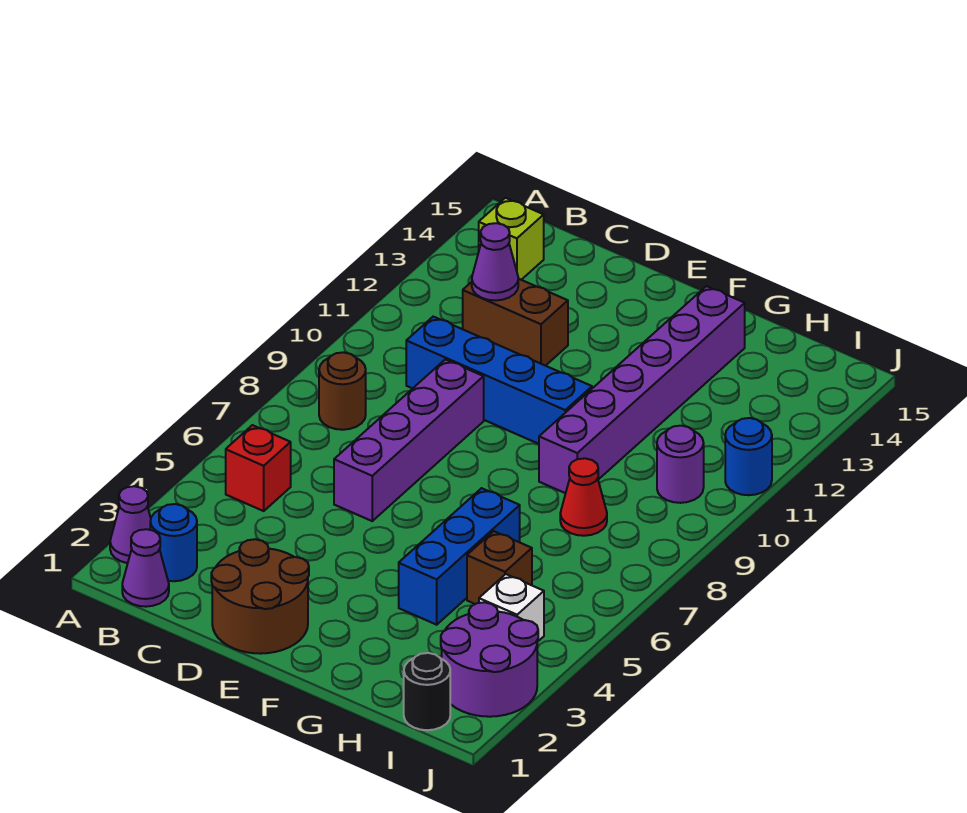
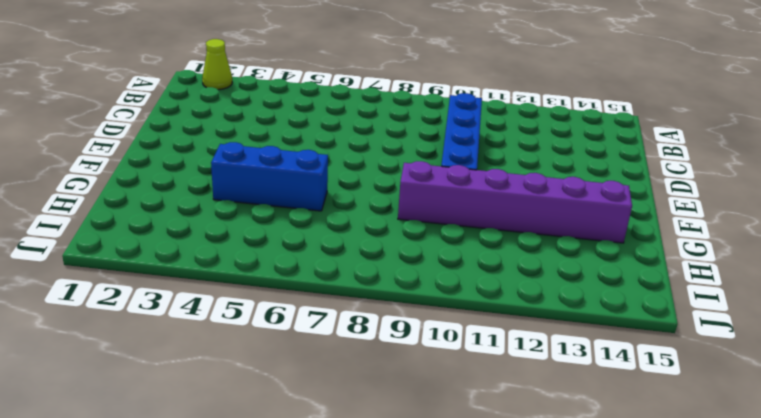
lime 1x1 cone [202,39,232,90] -> purple 1x1 cone [110,486,151,563]
none -> purple 1x1 cone [122,529,169,607]
none -> blue 1x1 round brick [150,504,197,581]
none -> red 1x1 brick [226,425,291,511]

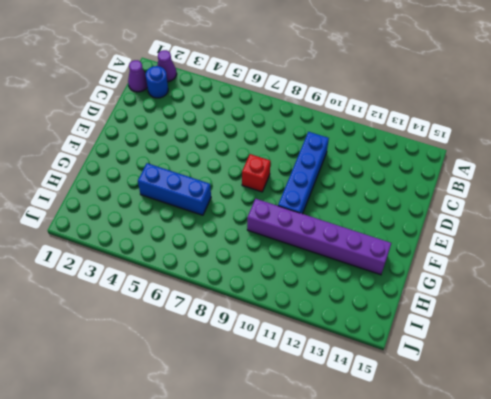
red 1x1 brick [242,154,270,192] -> red 1x1 brick moved to [226,425,291,511]
none -> brown 1x1 round brick [319,352,366,430]
none -> lime 1x1 brick [479,198,544,280]
none -> brown 1x2 brick [463,279,568,366]

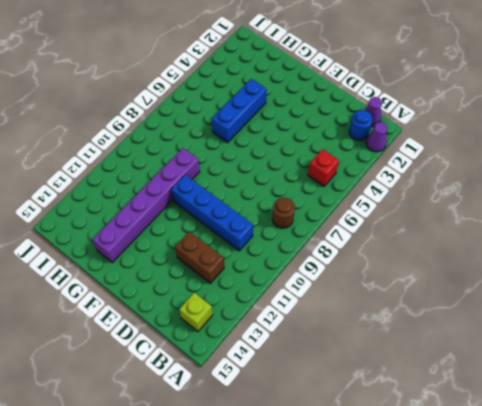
none -> brown 2x2 round brick [211,539,309,654]
none -> purple 1x4 brick [334,359,484,521]
none -> brown 1x1 brick [467,531,532,604]

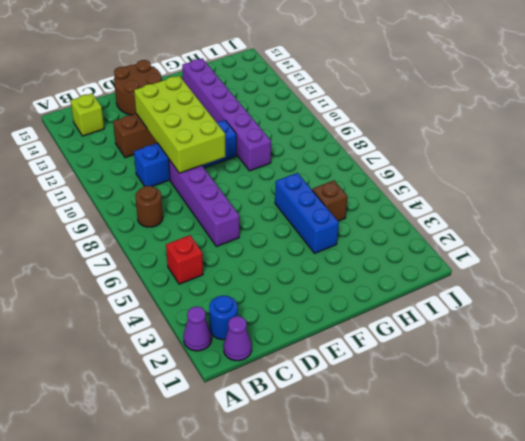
lime 2x4 brick [134,76,226,173] -> none
brown 2x2 round brick [114,60,162,115] -> brown 2x2 round brick moved to [211,539,309,654]
none -> red 1x1 cone [560,458,607,536]
none -> black 1x1 round brick [404,653,450,730]
none -> purple 2x2 round brick [441,602,538,717]

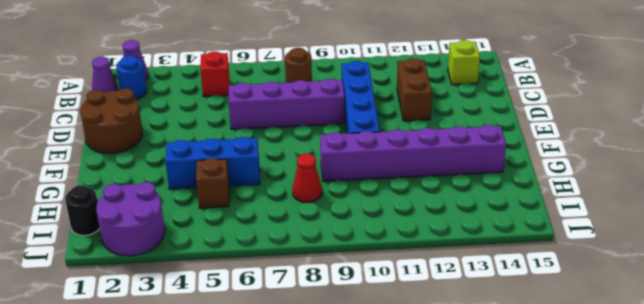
none -> white 1x1 brick [479,574,544,642]
none -> purple 1x1 round brick [657,426,704,503]
none -> blue 1x1 round brick [725,418,772,495]

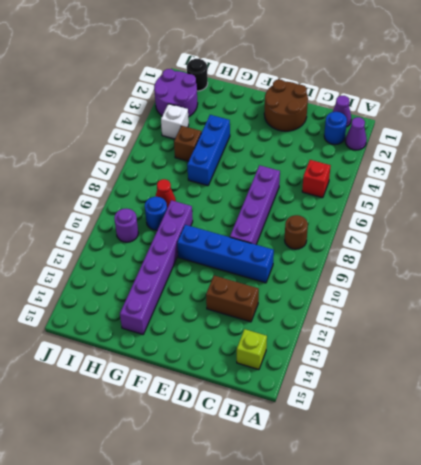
blue 1x1 round brick [145,197,167,230] -> blue 1x1 round brick moved to [725,418,772,495]
none -> purple 1x1 cone [472,223,518,300]

